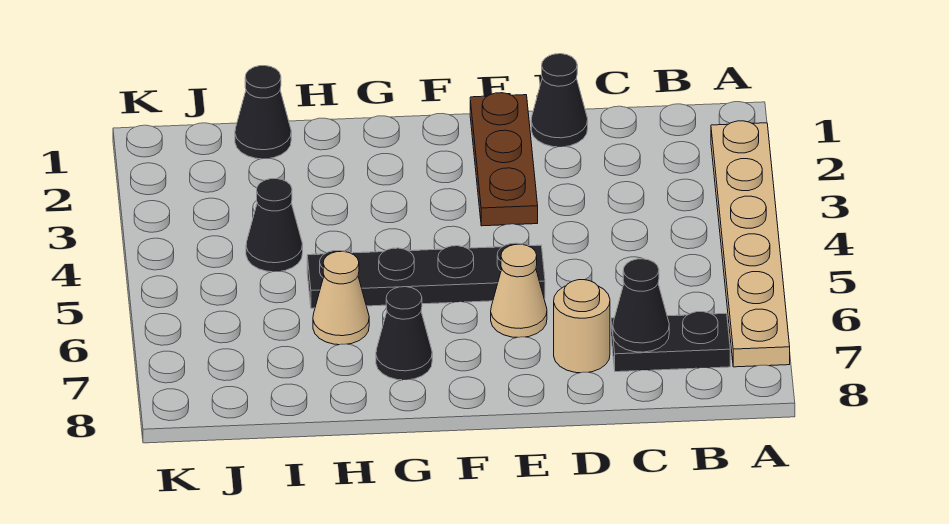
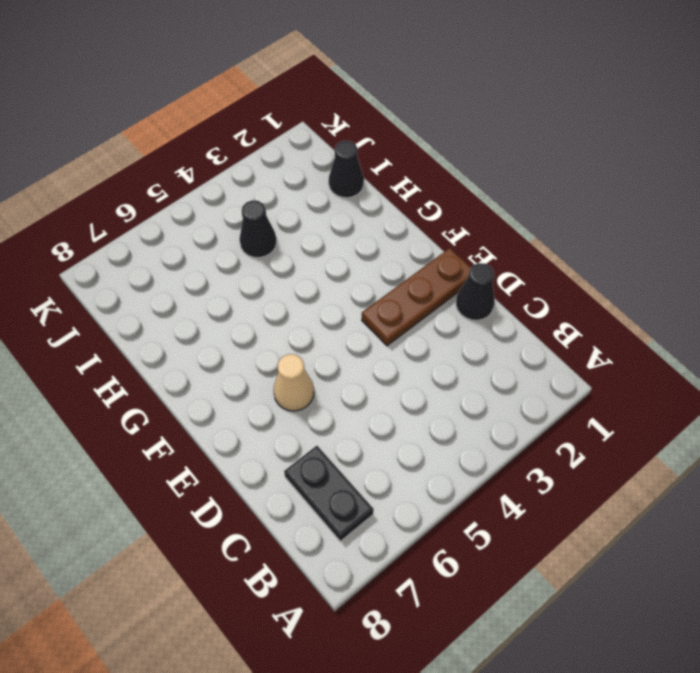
none -> tan 1x6 plate [711,121,790,367]
none -> tan 1x1 round brick [554,280,610,373]
none -> black 1x4 plate [307,243,545,308]

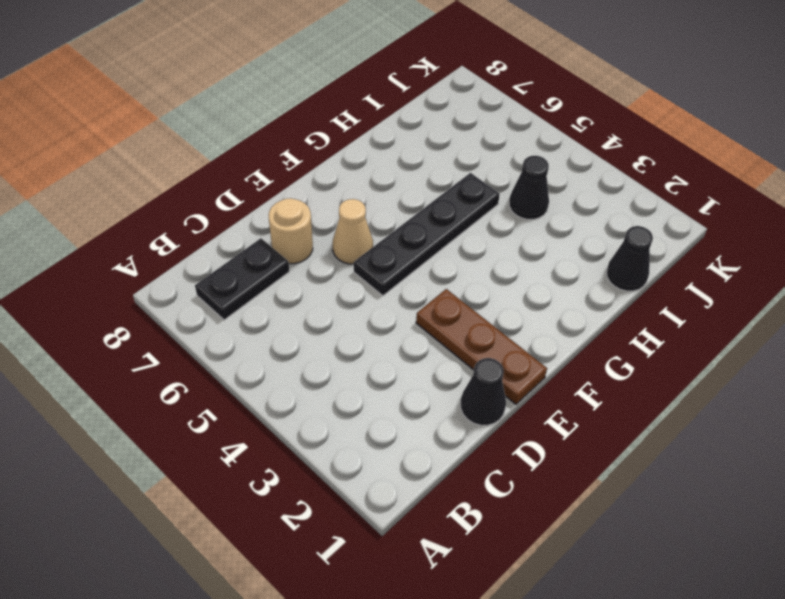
none -> tan 1x6 plate [711,121,790,367]
none -> black 1x1 cone [376,287,432,380]
none -> tan 1x1 cone [313,251,369,345]

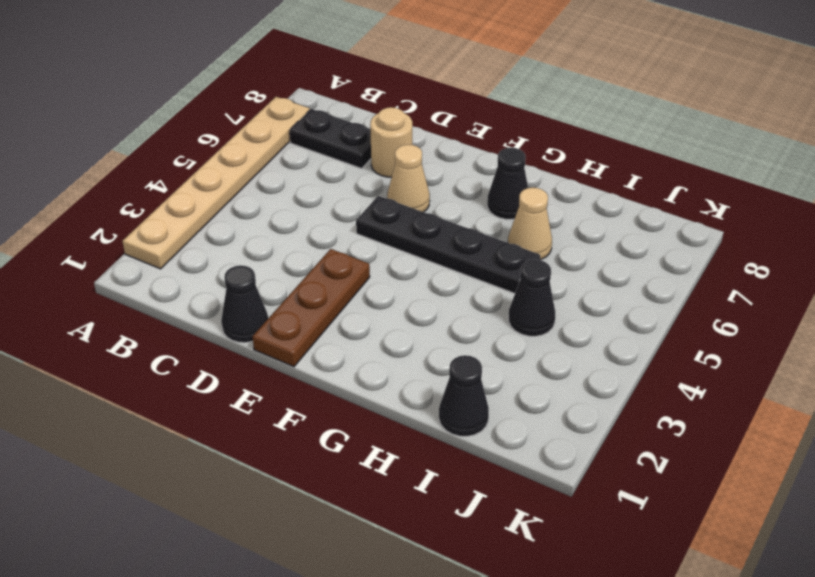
none -> black 1x1 cone [613,259,669,352]

